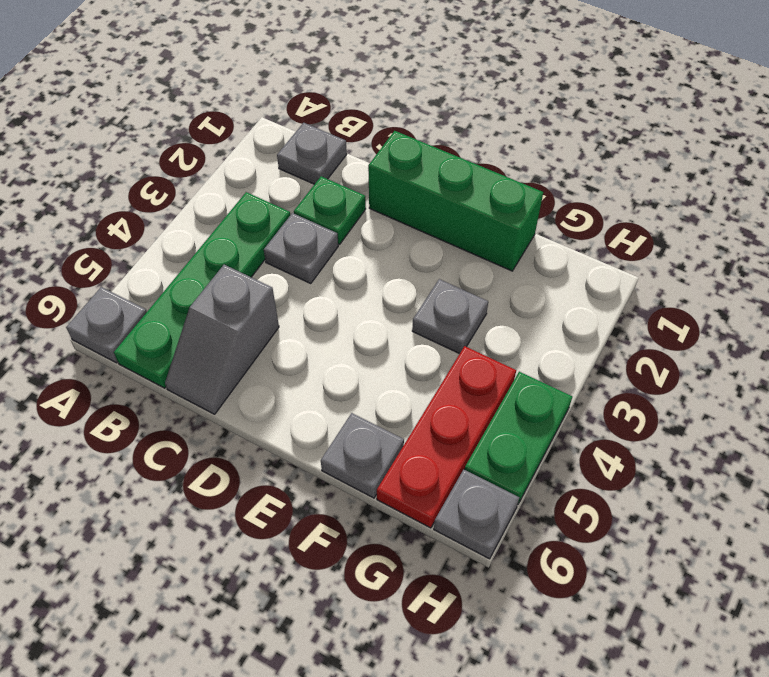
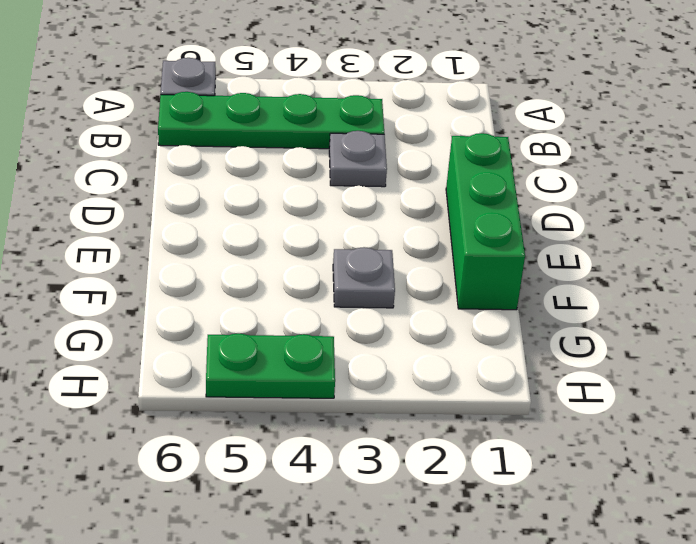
none -> grey 1x1 plate [277,123,347,184]
none -> green 1x1 plate [294,176,366,244]
none -> grey 1x2 slope [165,264,279,414]

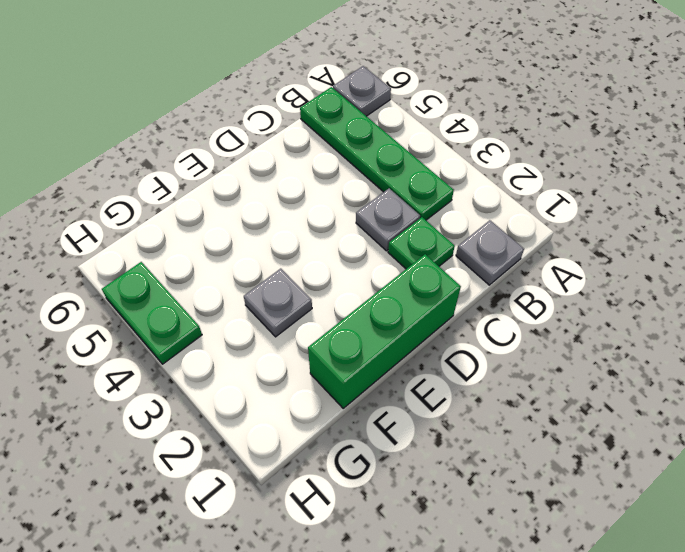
none -> grey 1x2 slope [165,264,279,414]
none -> grey 1x1 plate [321,413,404,498]
none -> red 1x3 plate [377,346,516,528]

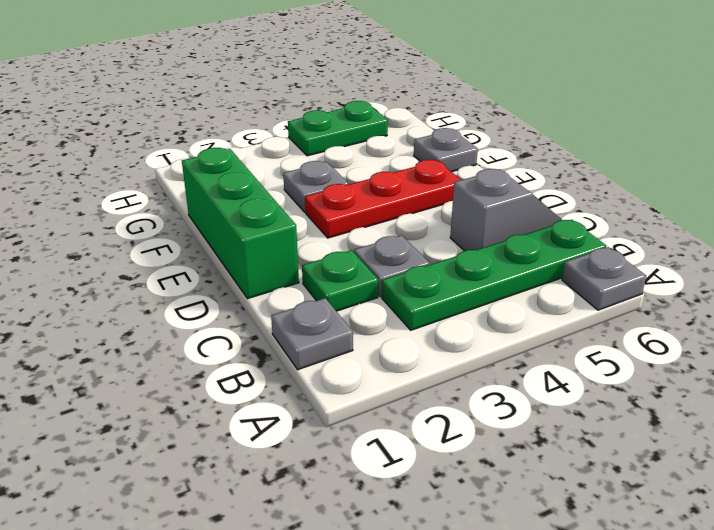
red 1x3 plate [305,160,461,238] -> red 1x3 plate moved to [377,346,516,528]
none -> grey 1x1 plate [434,470,519,559]

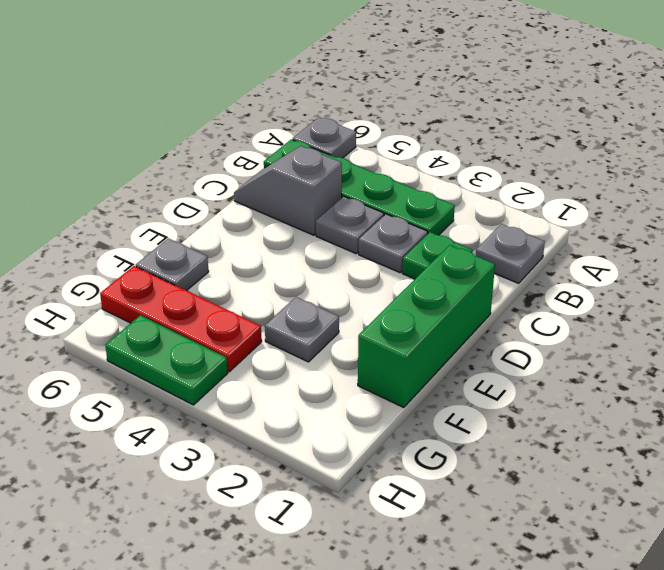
grey 1x1 plate [316,196,384,254] -> grey 1x1 plate moved to [434,470,519,559]

